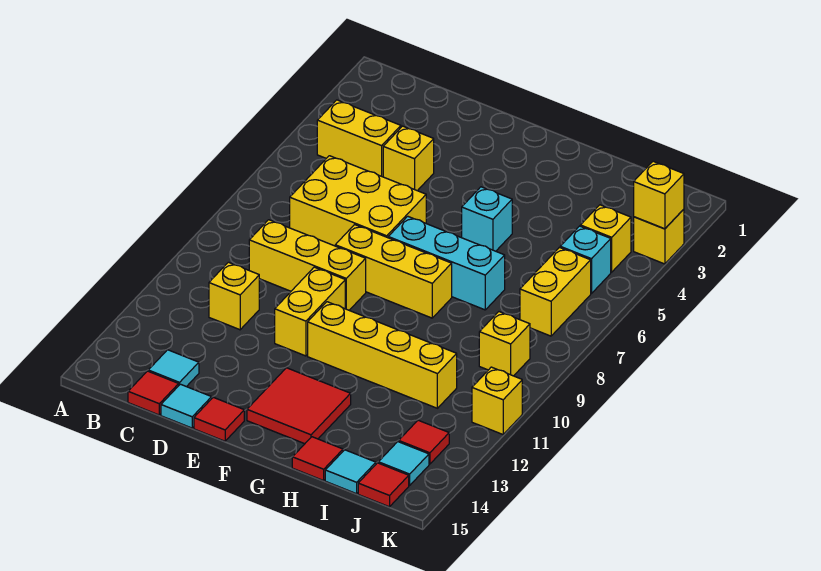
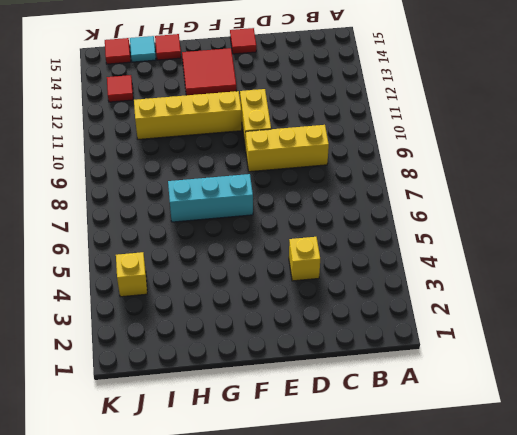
none -> yellow 1x2 brick [317,100,401,177]
none -> yellow 2x3 brick [290,156,426,246]
none -> yellow 1x1 brick [209,262,259,330]

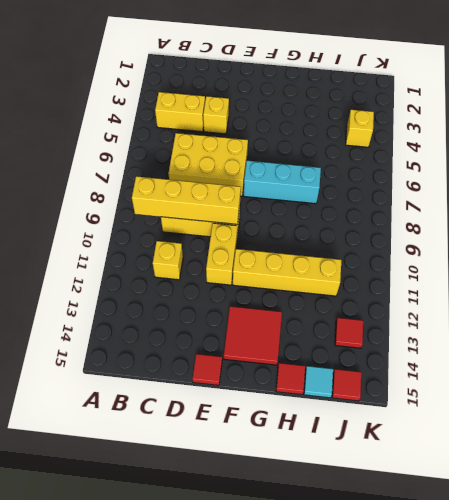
yellow 1x4 brick [132,176,241,224] -> none
none -> cyan 1x1 tile [148,350,199,387]
none -> red 1x1 tile [128,371,179,415]
none -> cyan 1x1 tile [161,384,212,428]

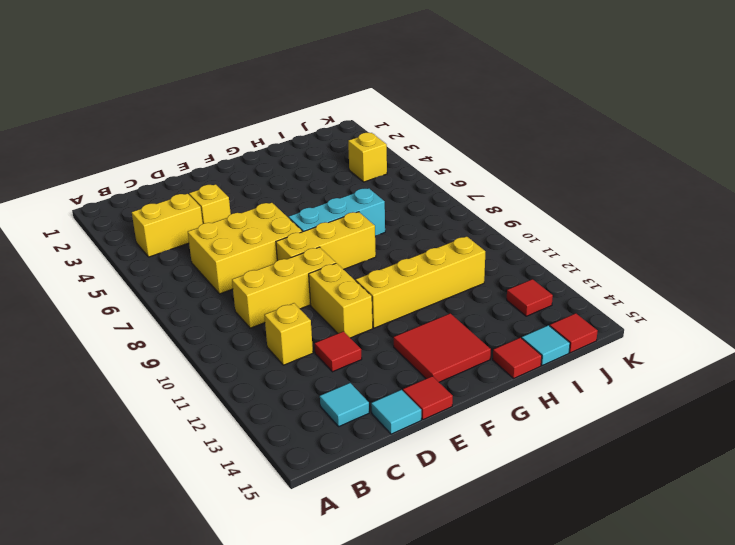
red 1x1 tile [315,331,362,372] -> red 1x1 tile moved to [128,371,179,415]
none -> cyan 1x1 brick [462,187,512,251]
none -> cyan 1x1 brick [560,226,611,294]
none -> yellow 1x2 brick [520,247,591,336]

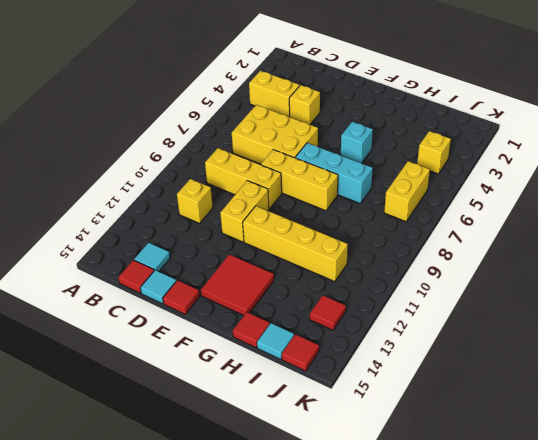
none -> cyan 1x1 brick [560,226,611,294]
none -> yellow 1x1 brick [479,312,530,376]
none -> cyan 1x1 tile [378,442,429,485]

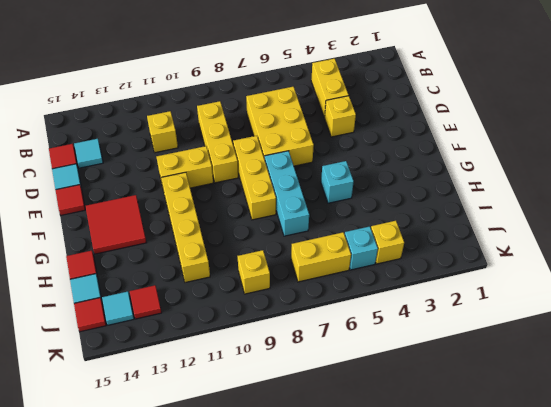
none -> yellow 1x1 brick [634,209,684,264]
none -> yellow 1x1 brick [472,367,522,434]
none -> yellow 1x1 brick [634,161,684,229]

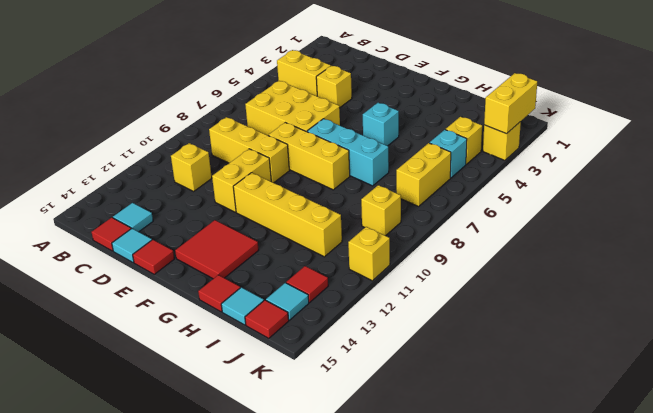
yellow 1x2 brick [484,73,537,134] -> yellow 1x1 brick [634,161,684,229]

